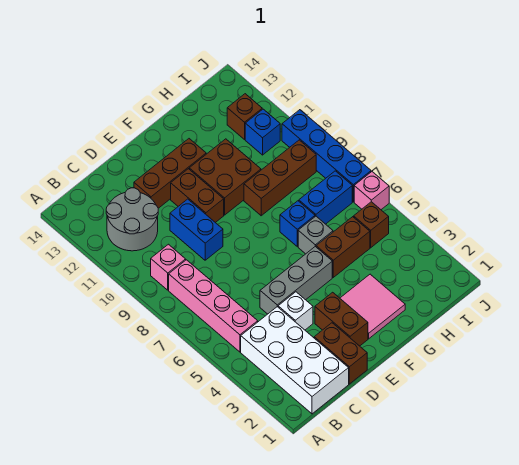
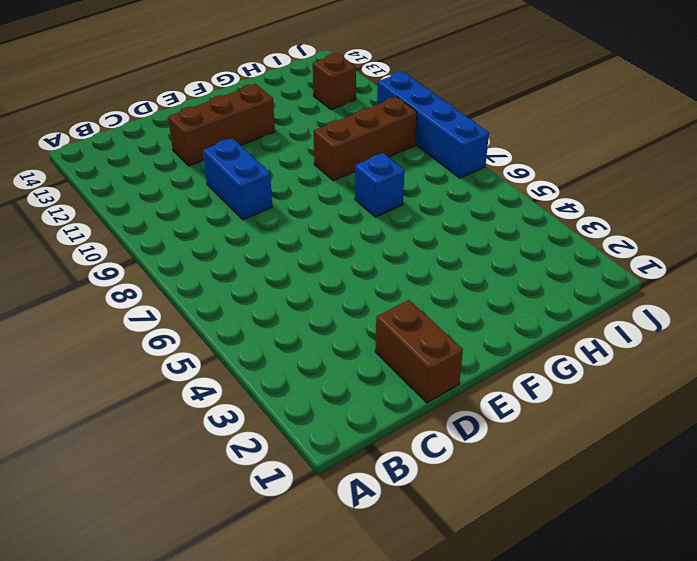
none -> white 2x4 brick [241,307,349,414]
none -> pink 1x4 brick [169,260,258,352]
none -> pink 1x1 brick [151,244,186,290]

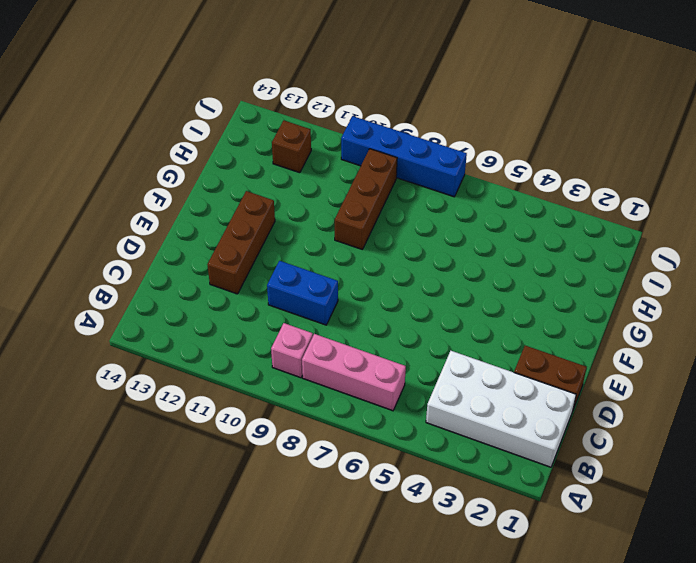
pink 1x3 brick [302,334,406,411] -> pink 1x4 brick [169,260,258,352]
none -> grey 2x2 round brick [106,188,158,251]
none -> white 1x1 brick [278,292,313,330]
none -> grey 1x3 brick [260,247,332,314]

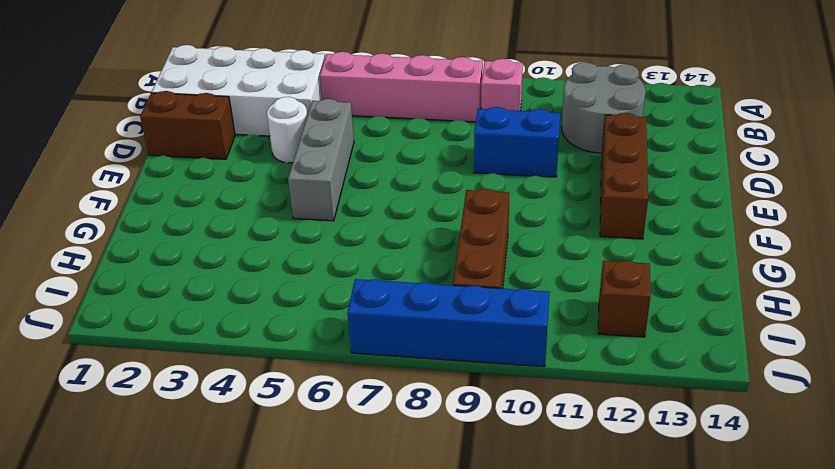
white 1x1 round brick [267,97,307,163] -> white 1x1 brick [278,292,313,330]
none -> brown 1x2 brick [315,292,368,346]
none -> brown 1x2 brick [171,169,224,223]
none -> pink 2x2 tile [340,274,405,339]

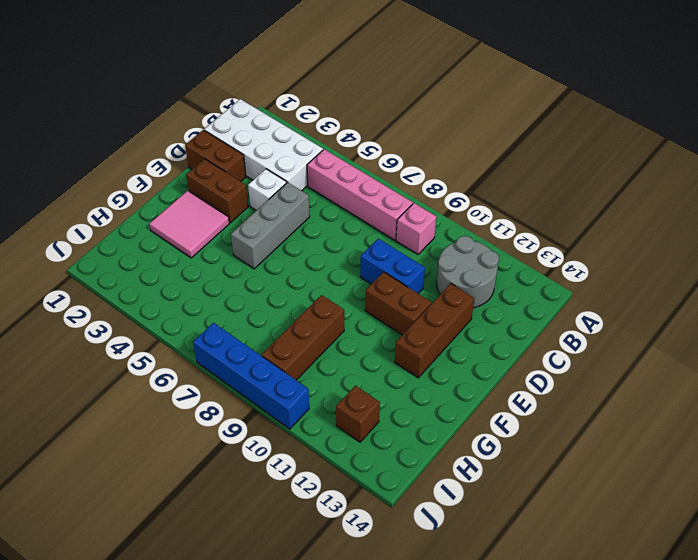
none -> brown 2x2 brick [189,139,261,215]
none -> brown 1x2 brick [316,217,370,277]
none -> grey 1x1 brick [298,216,333,254]

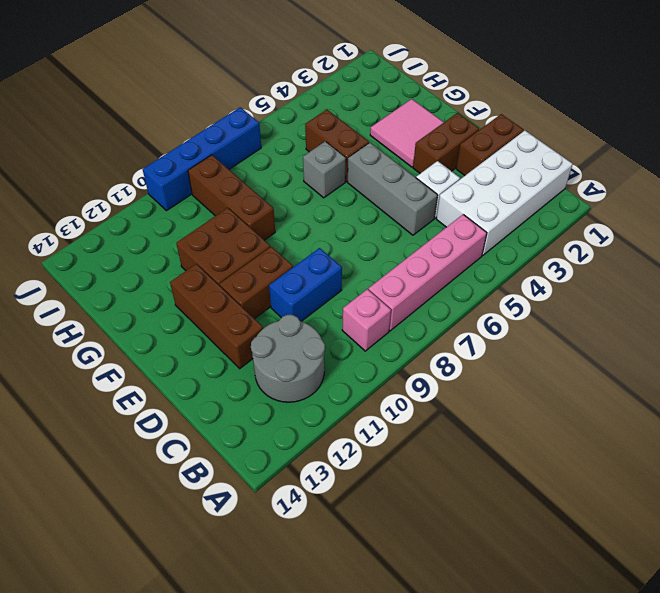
none -> blue 1x1 brick [280,201,315,246]
none -> blue 1x2 brick [299,171,352,224]
none -> brown 1x1 brick [354,202,389,248]

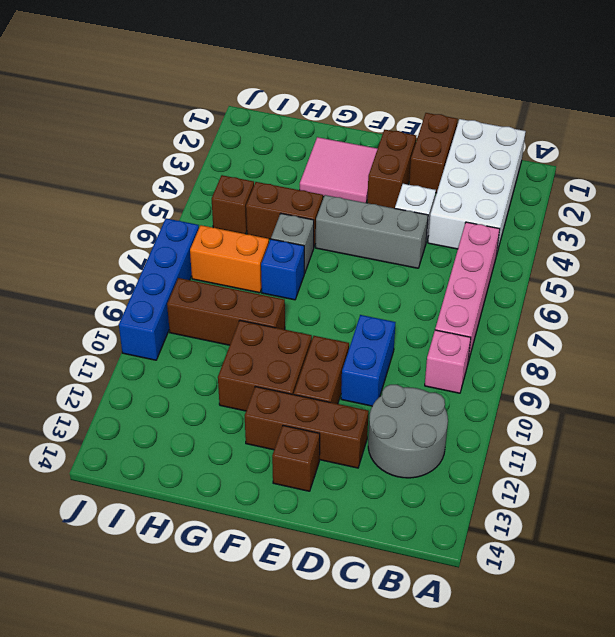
brown 1x1 brick [272,426,320,491] -> brown 1x1 brick moved to [227,94,262,139]
orange 1x2 brick [190,225,269,293] -> blue 1x2 brick [299,171,352,224]
none -> blue 1x1 brick [245,109,280,155]
none -> pink 1x1 brick [354,172,389,209]

